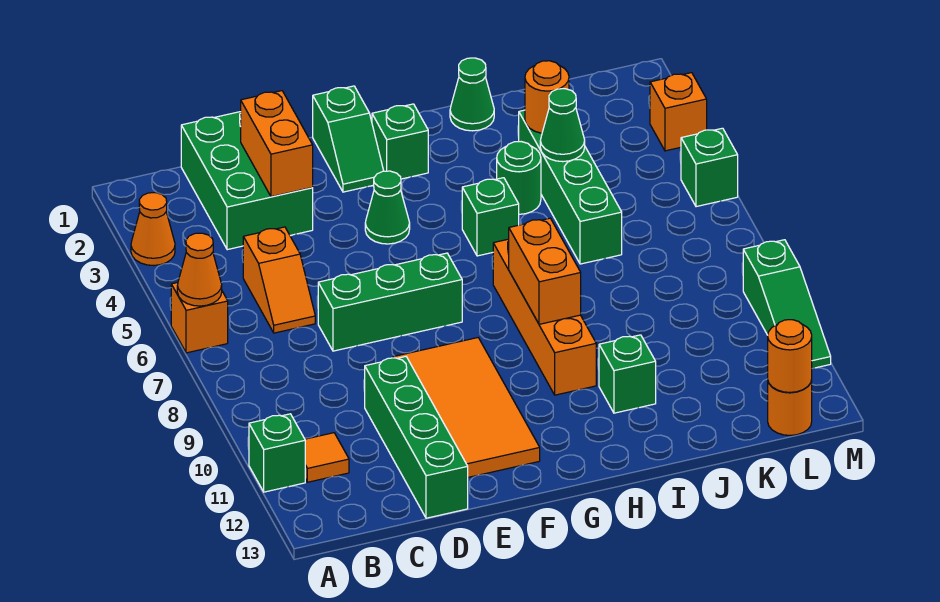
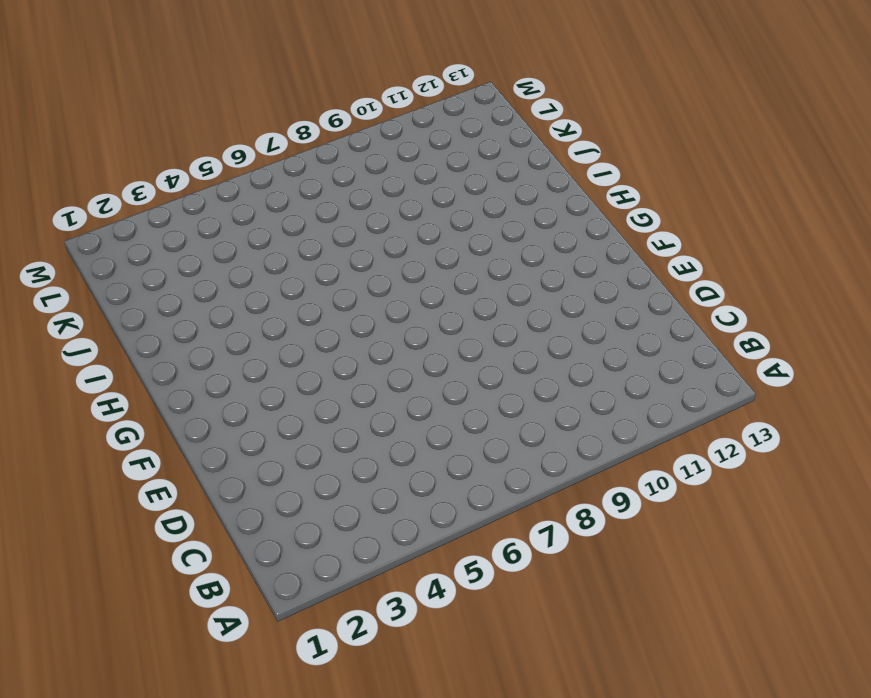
none -> orange 1x1 cone [131,193,175,266]
none -> orange 1x1 brick [171,283,228,353]
none -> green 1x1 brick [249,414,305,492]

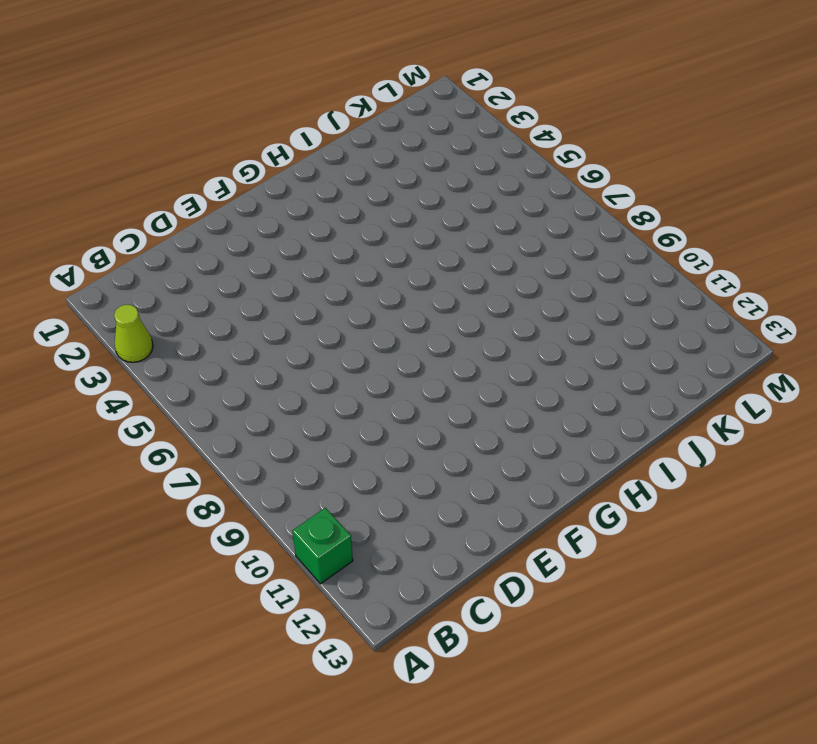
lime 1x1 cone [114,305,153,362] -> orange 1x1 cone [131,193,175,266]
none -> orange 1x1 brick [171,283,228,353]
none -> orange 1x1 tile [305,433,349,482]
none -> green 2x3 brick [181,112,313,250]

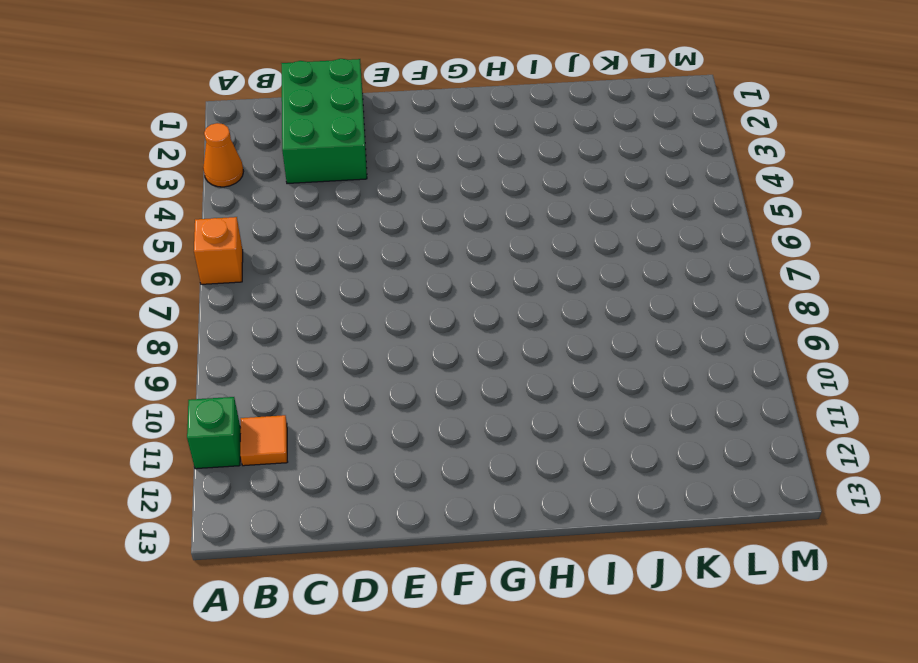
none -> orange 1x2 slope [243,227,315,333]
none -> green 1x3 brick [318,253,462,351]
none -> green 1x4 brick [365,357,468,518]

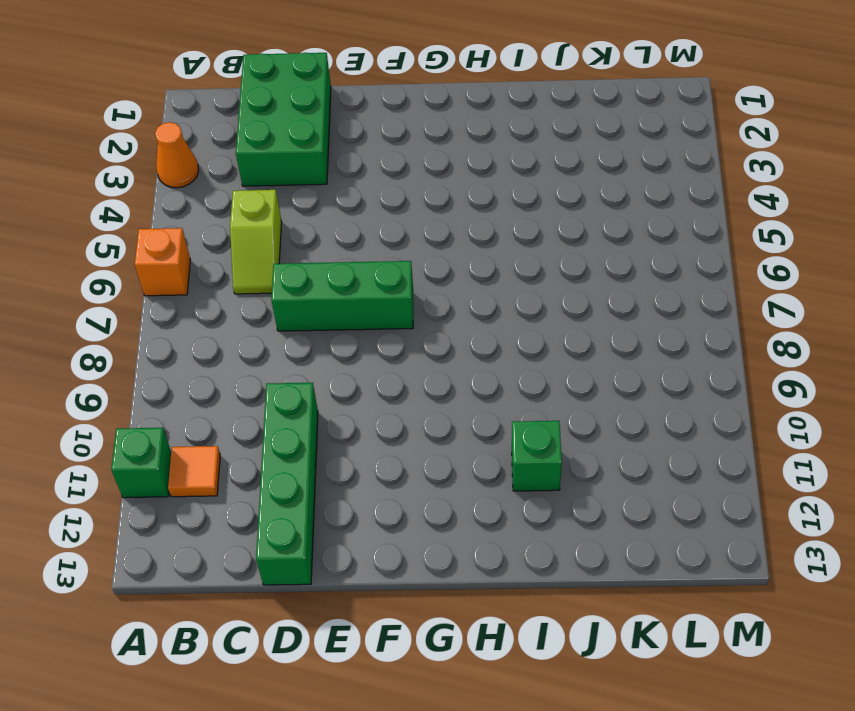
lime 1x2 slope [230,190,282,294] -> orange 1x2 slope [243,227,315,333]
none -> orange 2x4 tile [393,338,540,477]
none -> green 1x2 slope [313,86,384,192]
none -> green 1x1 cone [365,171,410,244]

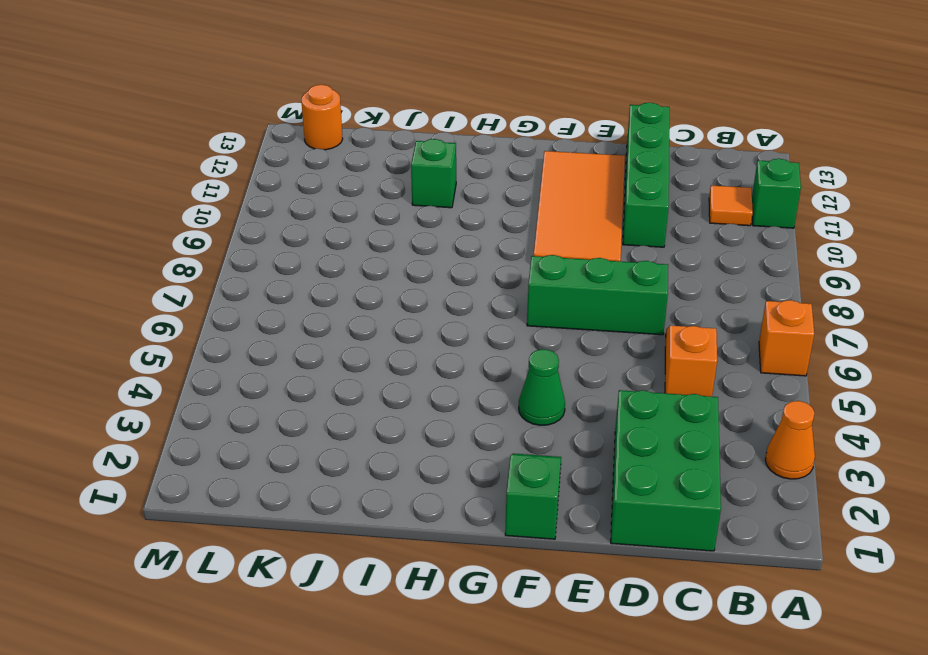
none -> green 1x1 brick [372,104,428,179]
none -> green 1x1 brick [462,178,519,256]
none -> orange 1x4 brick [493,239,596,395]

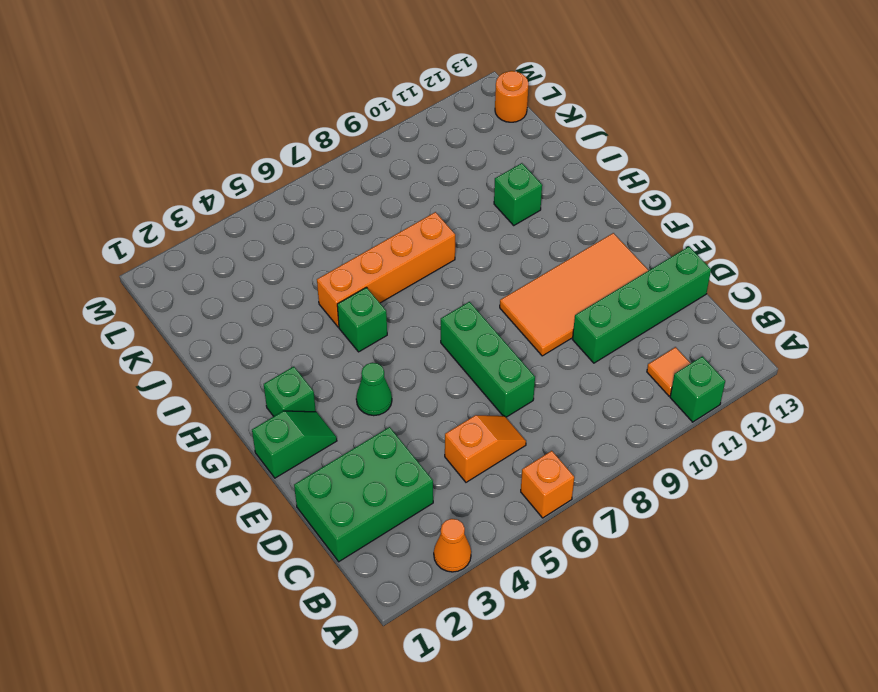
orange 1x4 brick [317,212,455,327] -> orange 1x4 brick moved to [493,239,596,395]
none -> green 1x1 cone [450,58,494,131]
none -> green 1x1 round brick [497,142,541,214]
none -> green 1x4 brick [519,110,622,264]

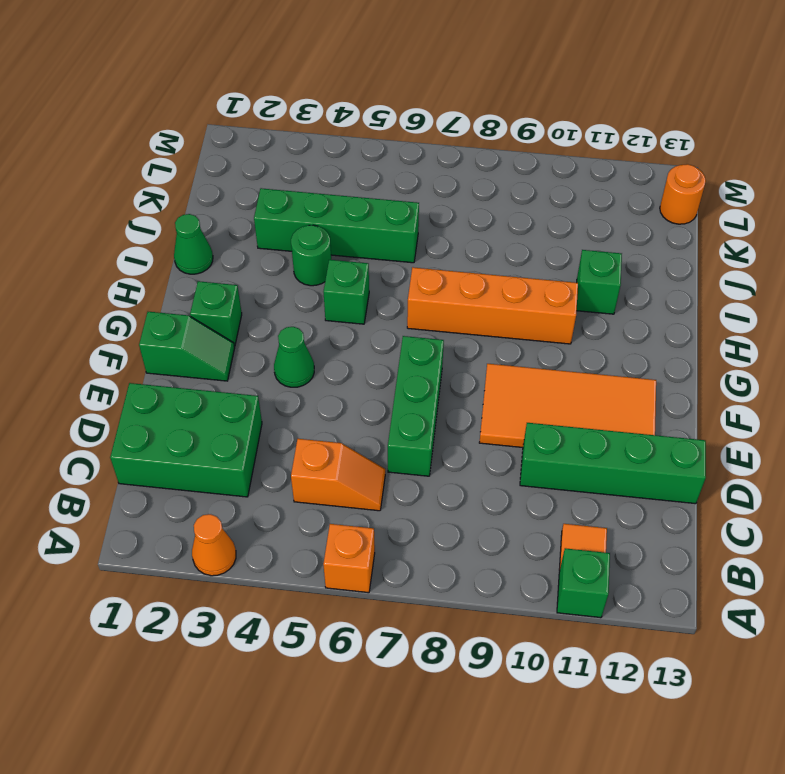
none -> orange 1x1 brick [650,73,707,151]
none -> green 1x1 brick [681,128,738,207]
none -> green 1x3 slope [743,240,831,369]

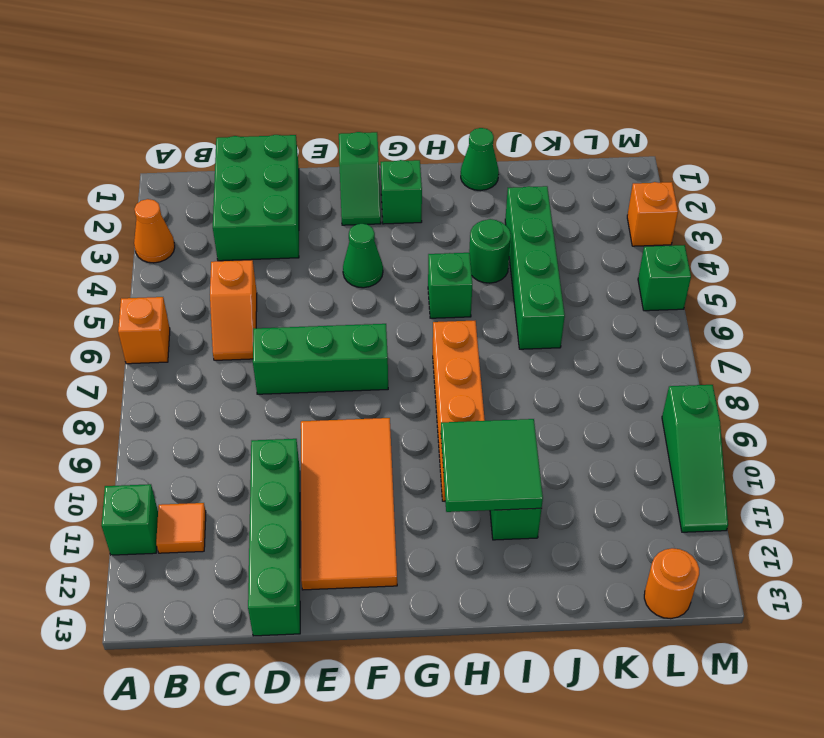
green 2x2 tile [441,419,543,512] -> none
none -> orange 1x1 cone [177,233,222,306]
none -> orange 1x2 brick [241,91,313,197]
none -> orange 1x2 brick [509,218,581,324]

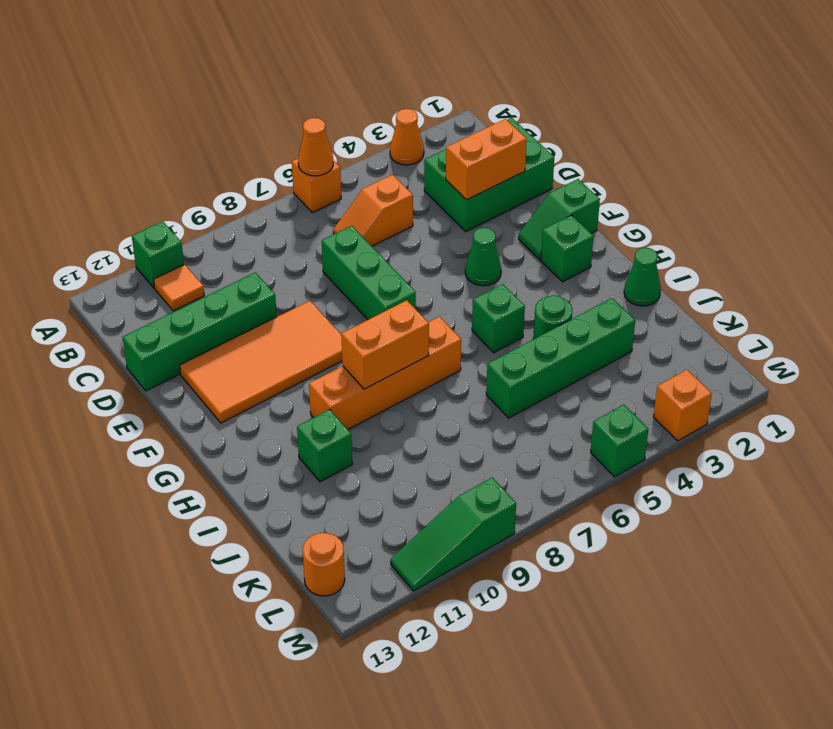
none -> orange 1x1 round brick [525,61,569,133]
none -> green 1x1 cone [540,89,585,162]
none -> orange 1x1 round brick [768,320,812,392]

